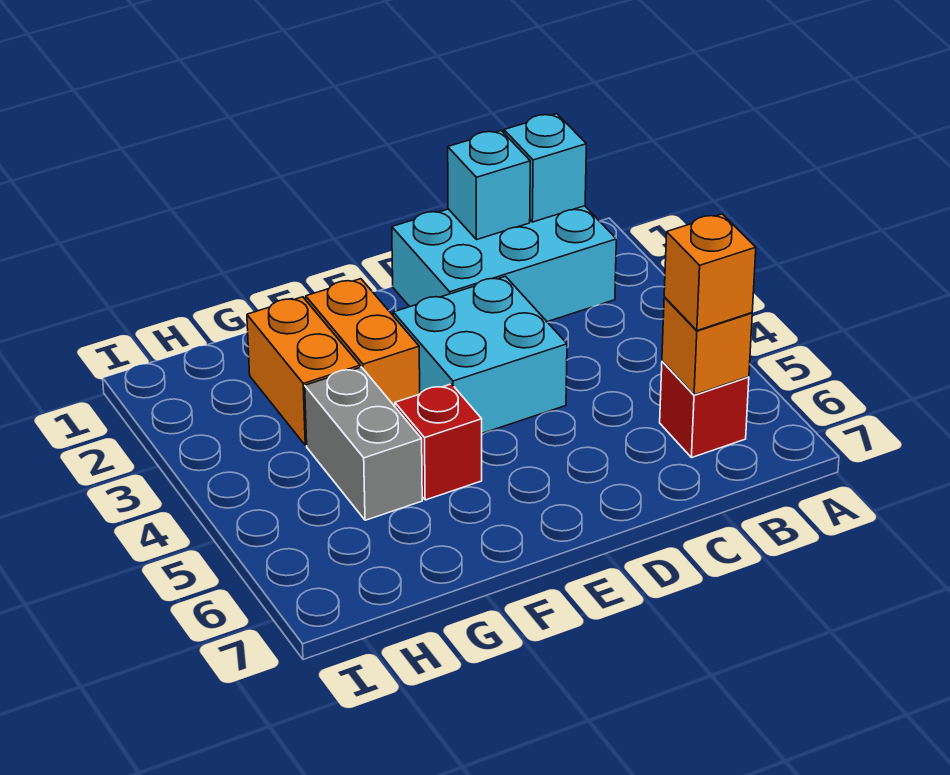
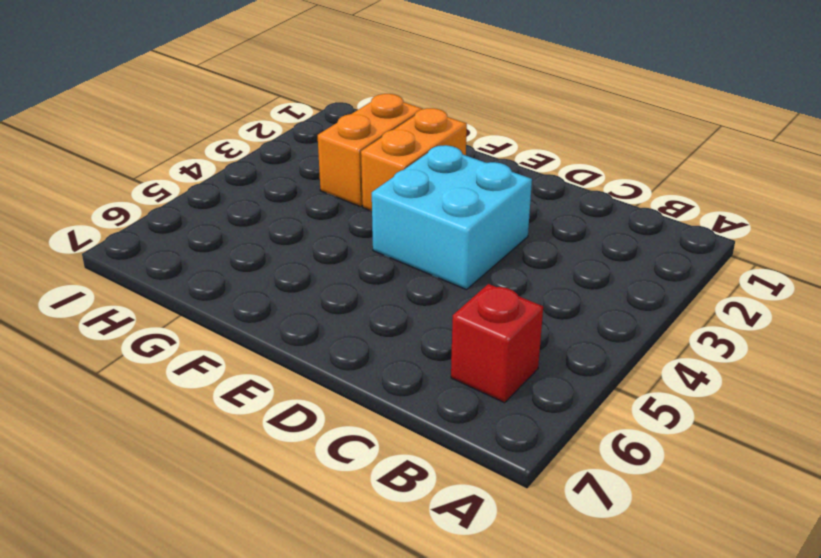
none -> cyan 2x3 brick [392,206,616,322]
none -> red 1x1 brick [395,384,482,500]

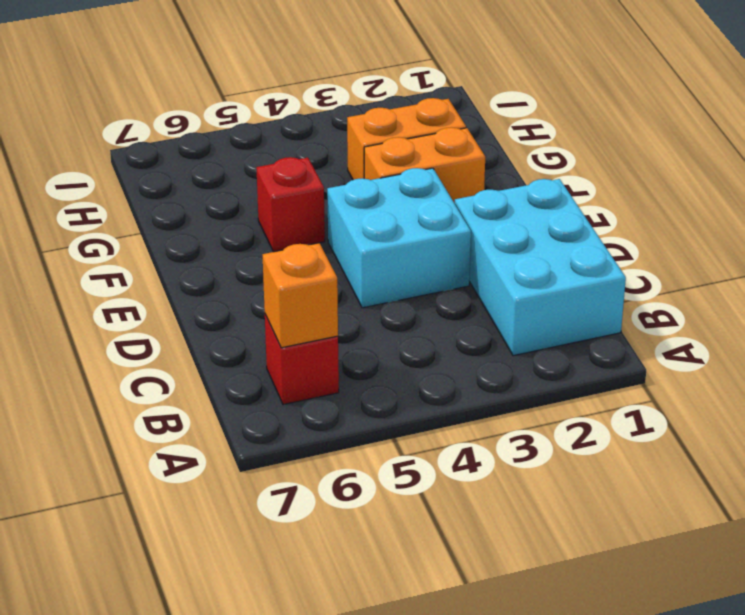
none -> grey 1x2 brick [305,367,422,520]
none -> cyan 1x1 brick [504,114,586,222]

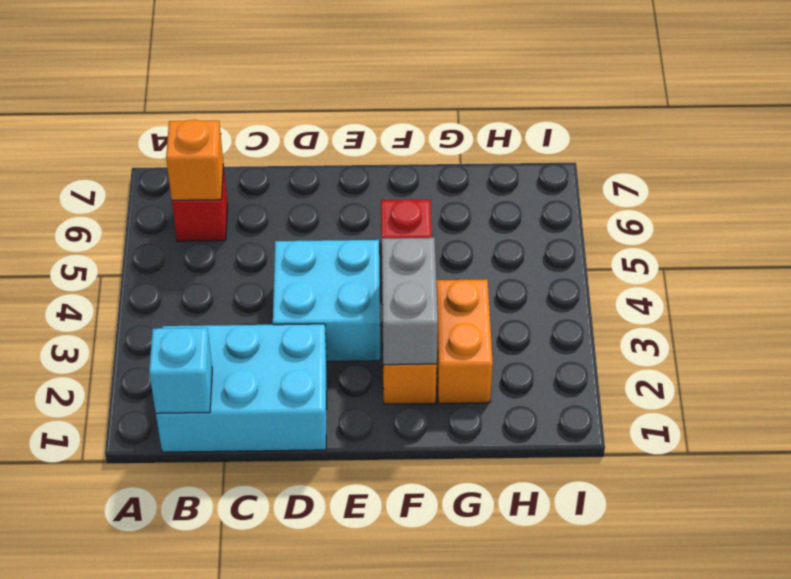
grey 1x2 brick [381,238,438,365] -> grey 1x2 brick moved to [305,367,422,520]
none -> cyan 1x1 brick [448,131,530,240]
none -> orange 1x1 brick [664,214,756,331]

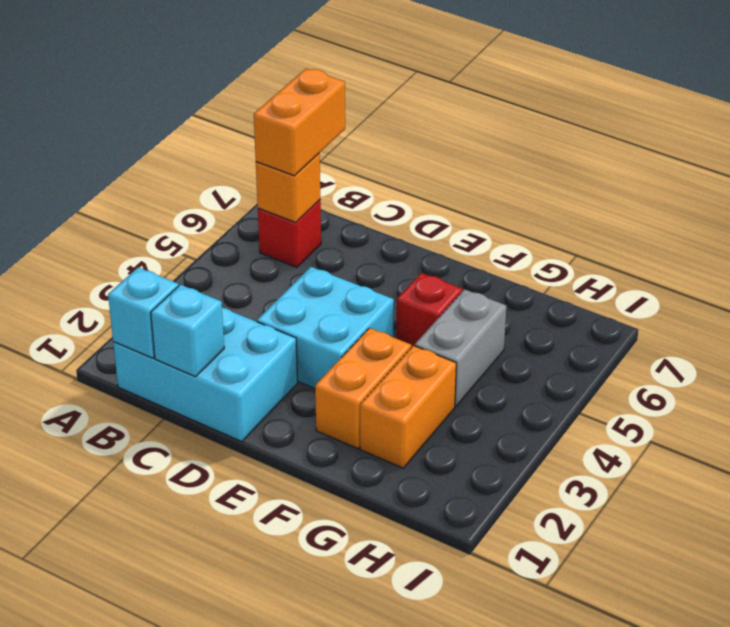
orange 1x2 brick [254,68,345,176] -> orange 1x1 brick [664,214,756,331]

